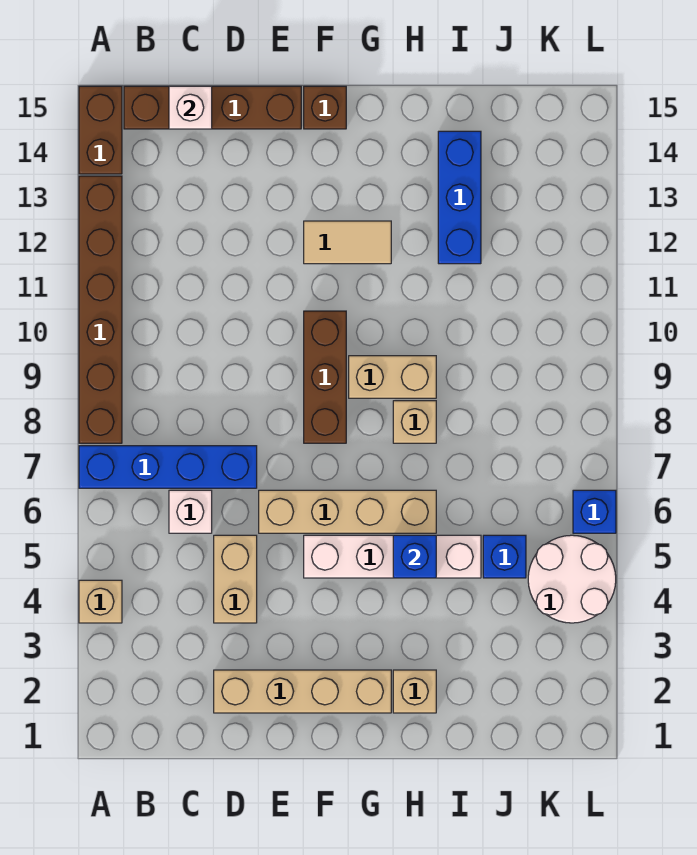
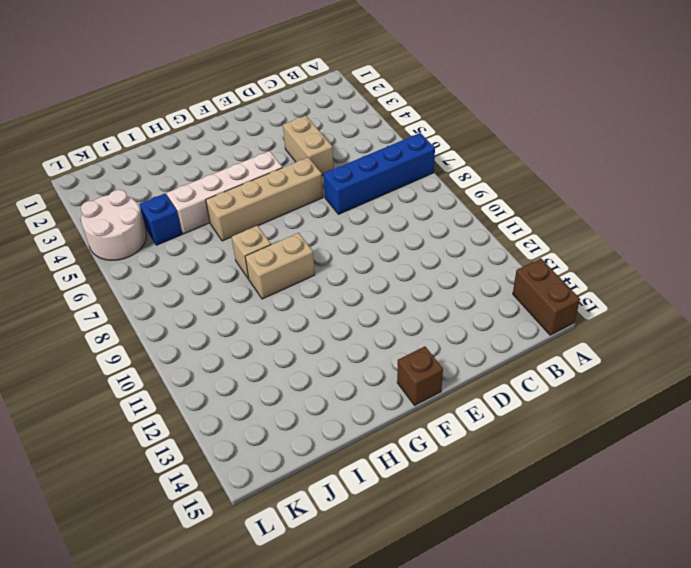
none -> tan 1x1 brick [79,580,122,623]
none -> brown 1x6 brick [79,176,122,443]
none -> brown 1x4 brick [124,86,301,129]

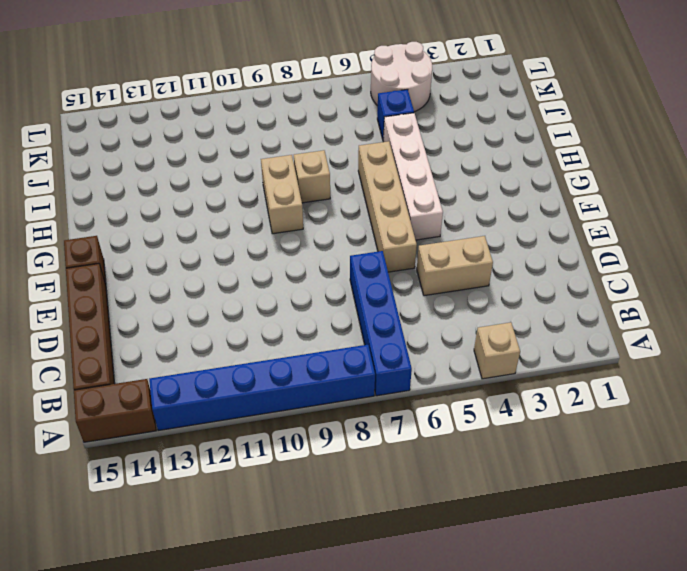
blue 1x6 brick [149,345,375,431] -> brown 1x6 brick [79,176,122,443]
none -> white 1x1 brick [169,490,212,533]
none -> tan 1x4 brick [214,670,391,713]
none -> brown 1x3 brick [304,311,346,443]

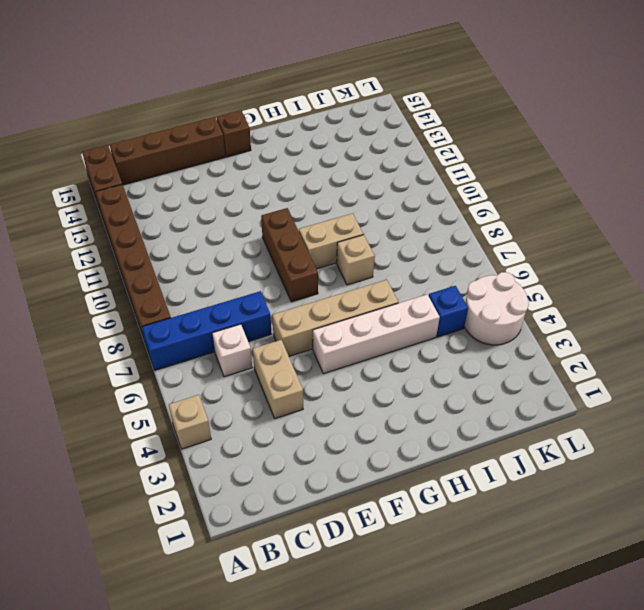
none -> tan 1x4 brick [214,670,391,713]
none -> tan 1x2 tile [304,221,391,264]
none -> tan 1x1 brick [393,670,436,713]

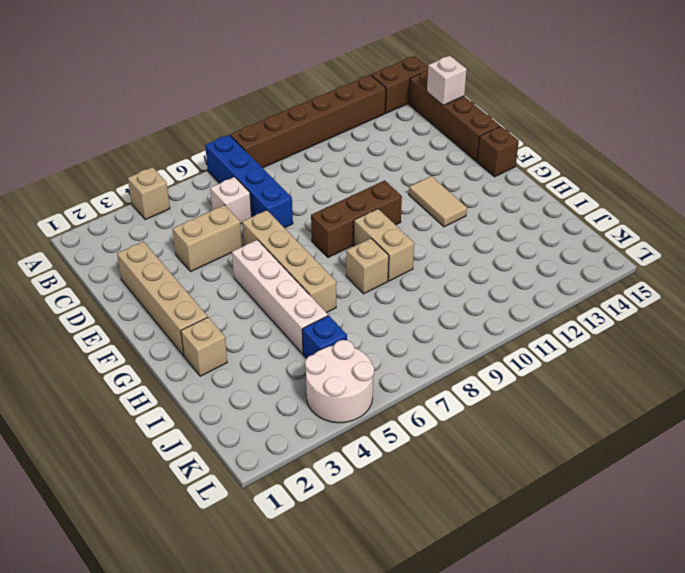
none -> blue 1x3 brick [438,131,481,264]
none -> blue 1x1 brick [573,490,616,533]
none -> blue 1x1 brick [393,535,436,578]

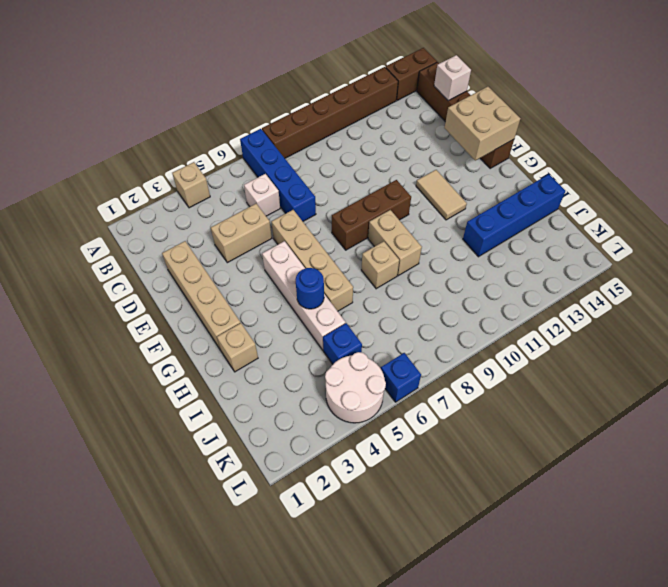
tan 2x2 brick [444,87,520,160] -> none
blue 1x1 round brick [295,268,324,309] -> blue 1x1 brick [393,535,436,578]
blue 1x4 brick [463,174,565,257] -> blue 1x3 brick [438,131,481,264]

